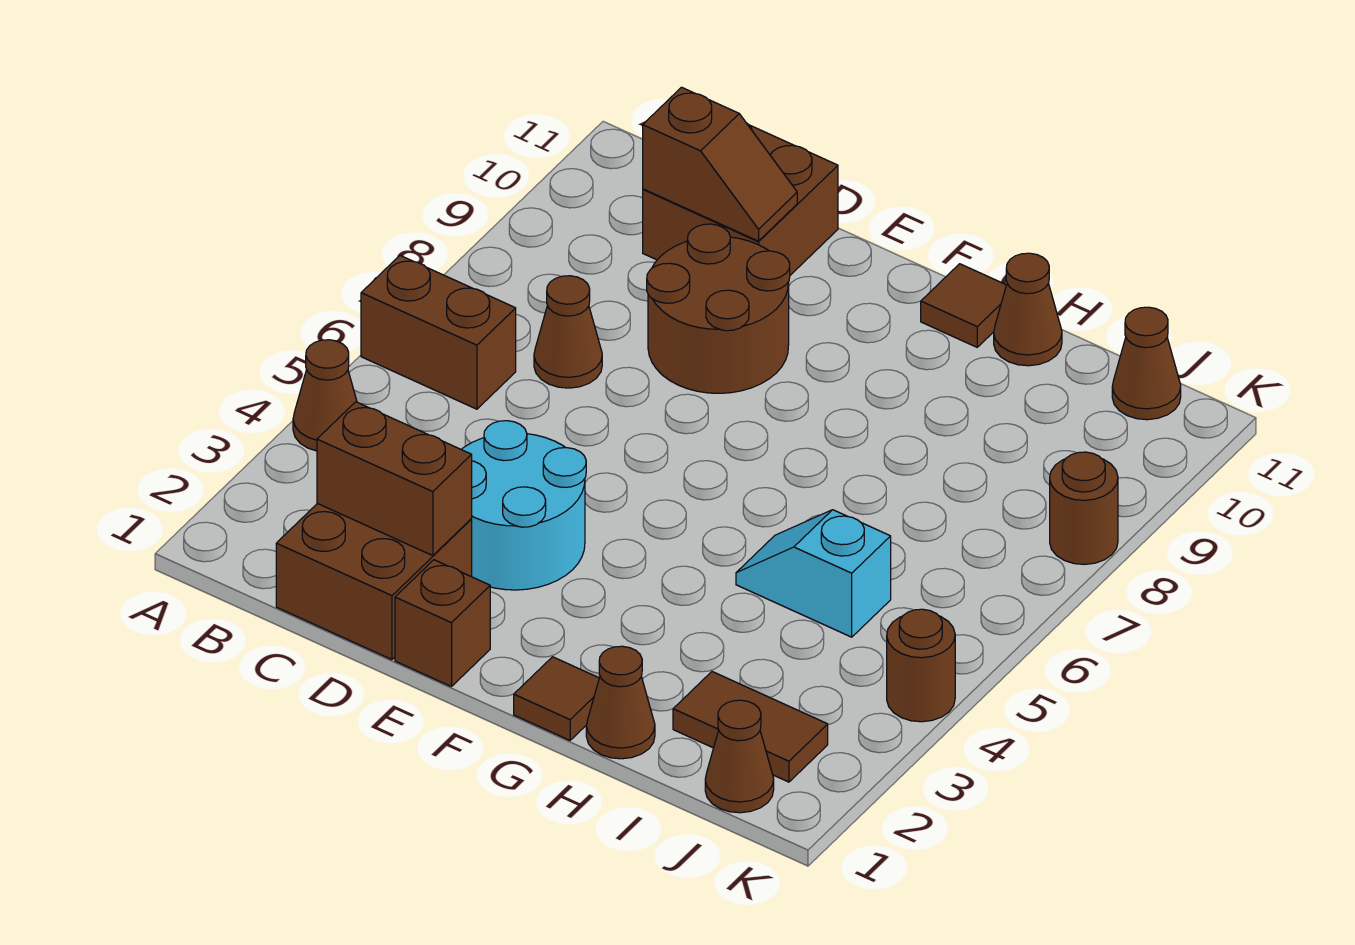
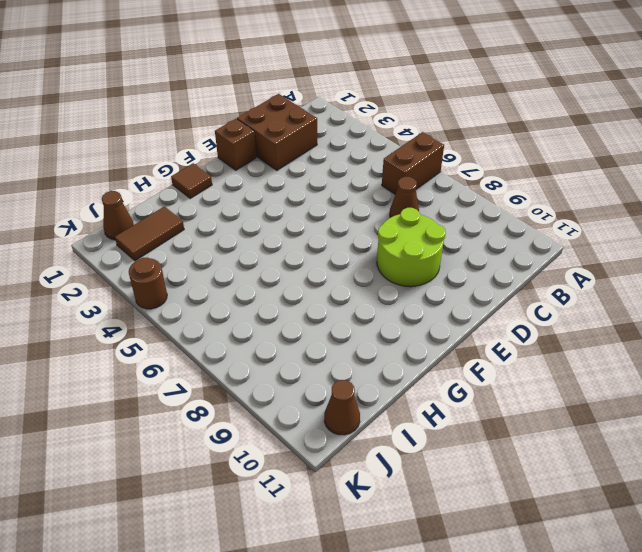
lime 2x2 round brick [377,208,446,287] -> brown 2x2 round brick [647,224,790,393]
none -> brown 1x1 cone [293,340,357,451]
none -> brown 2x2 brick [643,124,838,275]
none -> cyan 2x2 round brick [461,421,586,590]

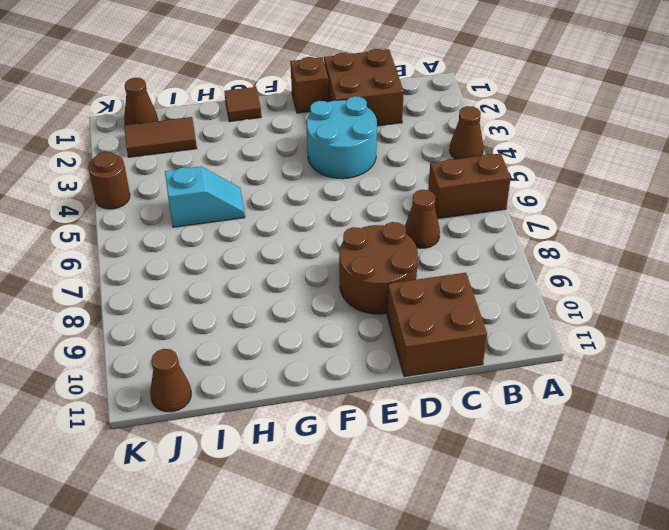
none -> brown 1x1 tile [921,264,1006,347]
none -> brown 1x1 cone [586,646,655,759]
none -> brown 1x1 cone [994,253,1062,366]

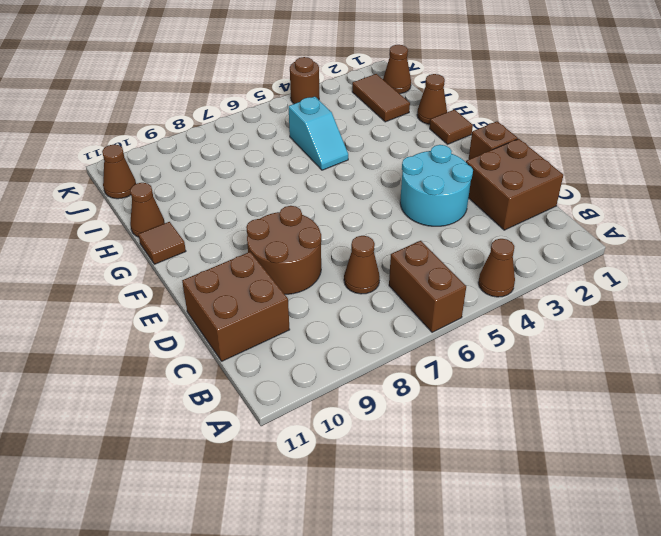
none -> brown 1x1 round brick [1050,452,1118,565]
none -> brown 1x2 brick [317,402,472,556]
none -> brown 1x2 slope [643,87,797,241]

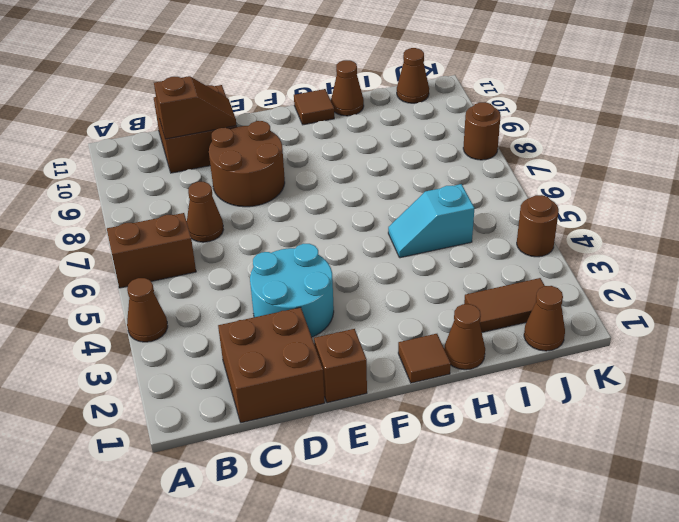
none -> brown 1x2 brick [317,402,472,556]

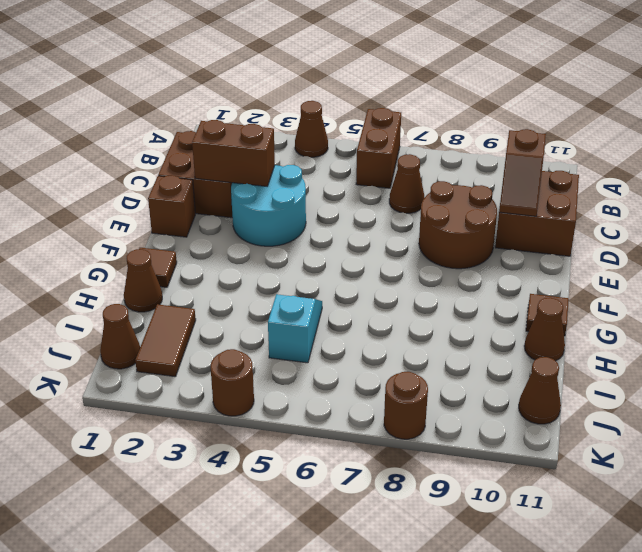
brown 1x2 brick [192,120,275,186] -> brown 1x2 brick turned to [317,402,472,556]

